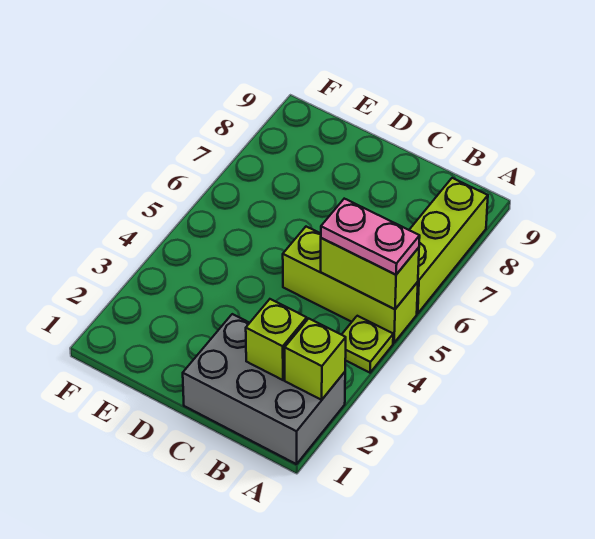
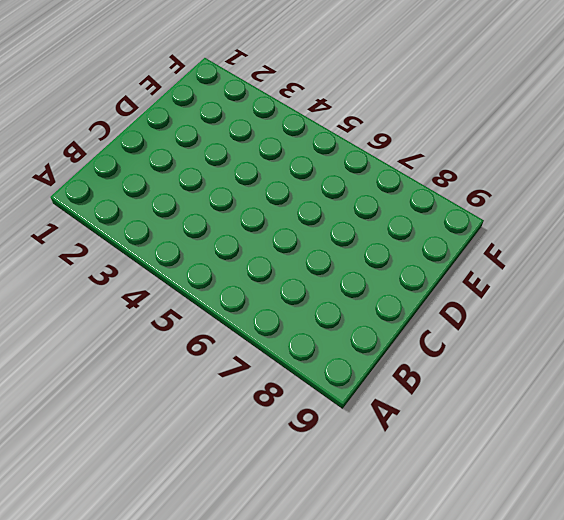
none -> grey 2x3 brick [183,314,345,464]
none -> lime 1x1 plate [342,316,393,373]

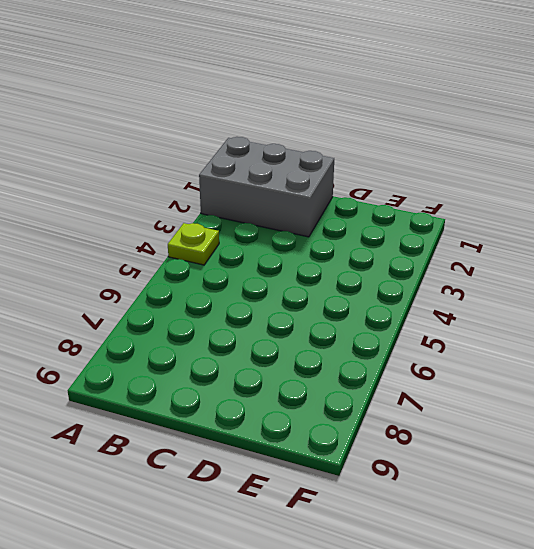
none -> lime 1x3 brick [283,227,418,343]
none -> lime 1x3 brick [410,178,488,313]

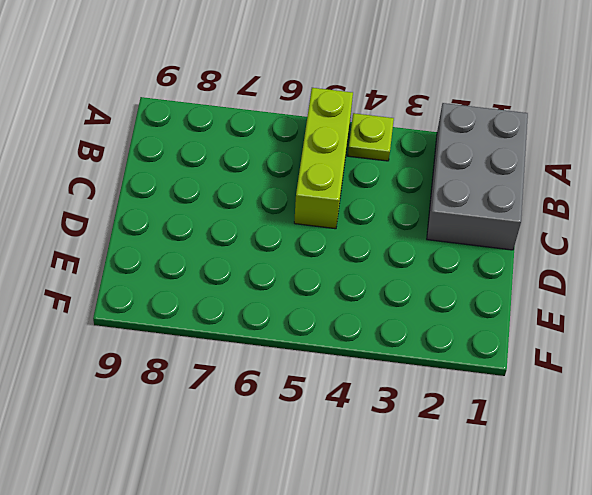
none -> lime 1x3 brick [410,178,488,313]
none -> lime 1x1 brick [285,319,346,400]

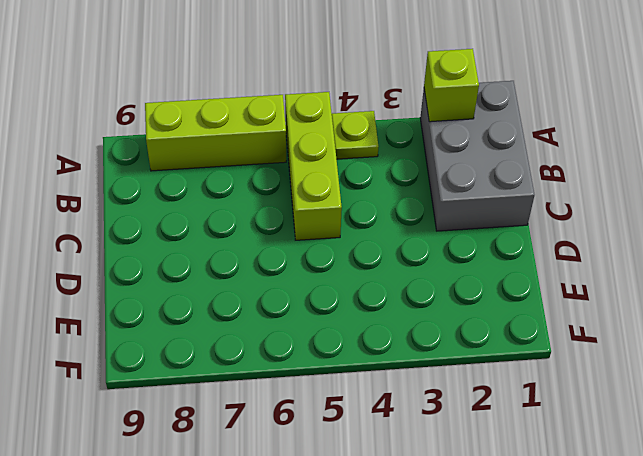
none -> lime 1x2 brick [321,238,419,309]
none -> lime 1x1 brick [246,299,307,380]

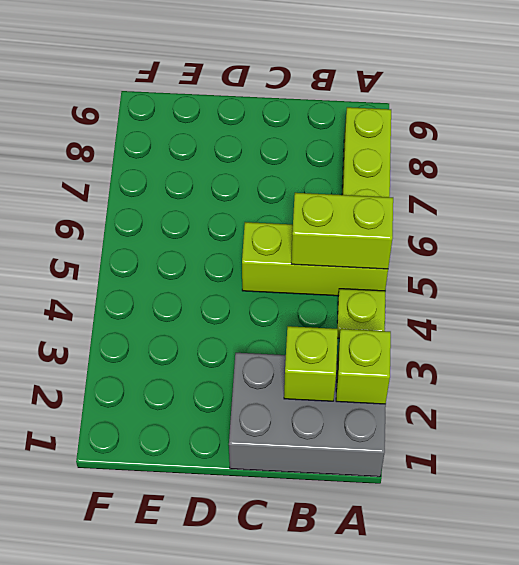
none -> pink 1x2 plate [321,199,420,275]

